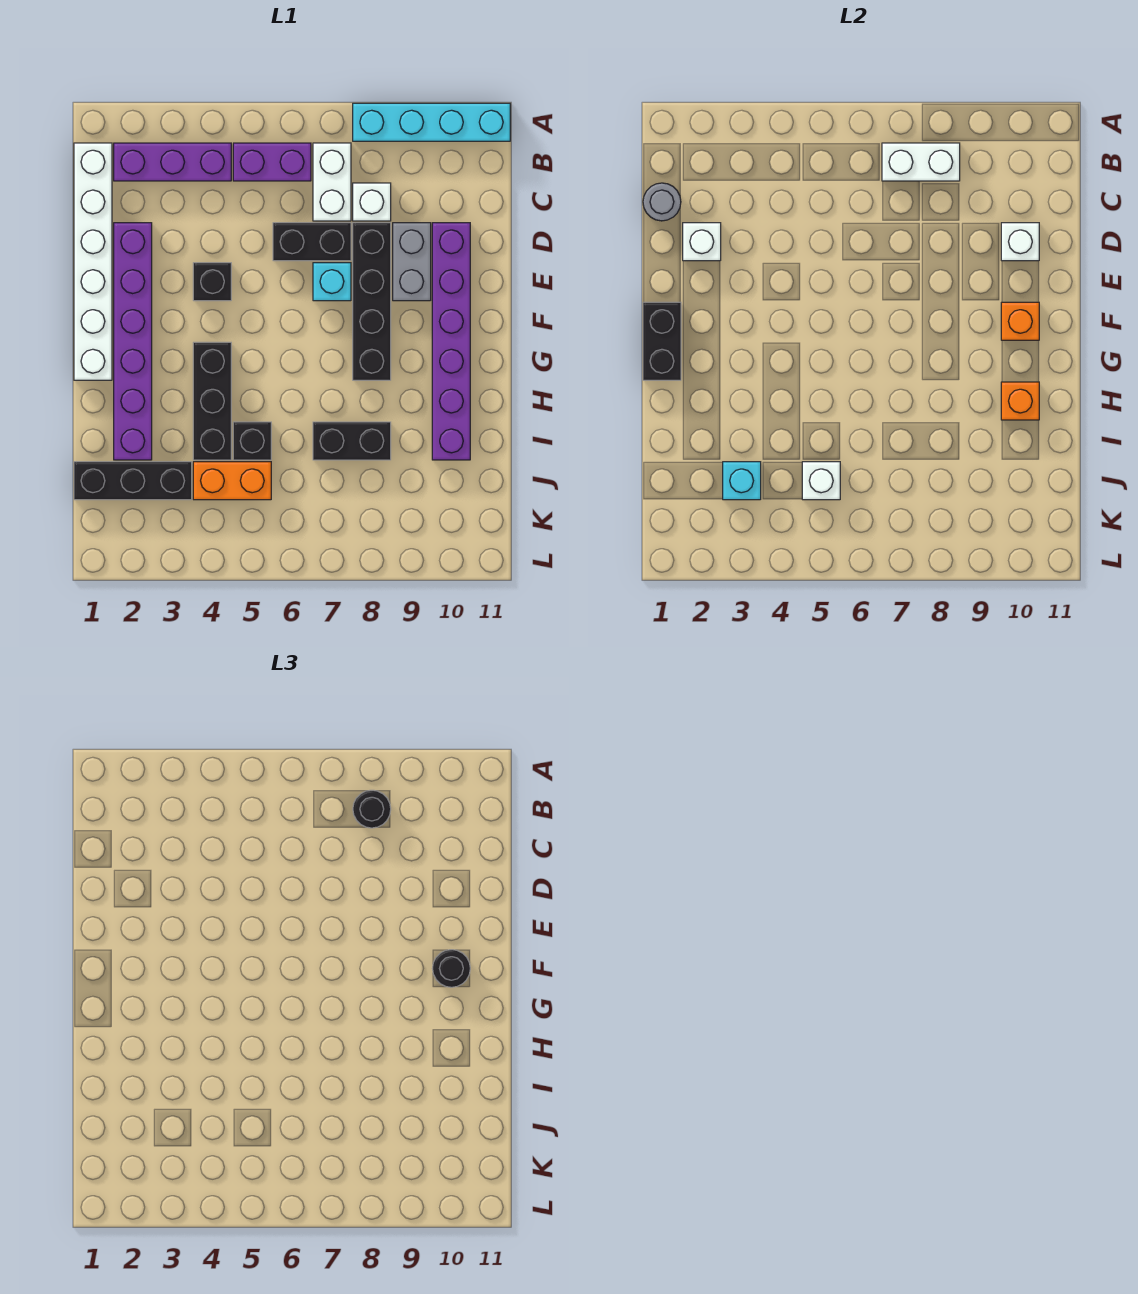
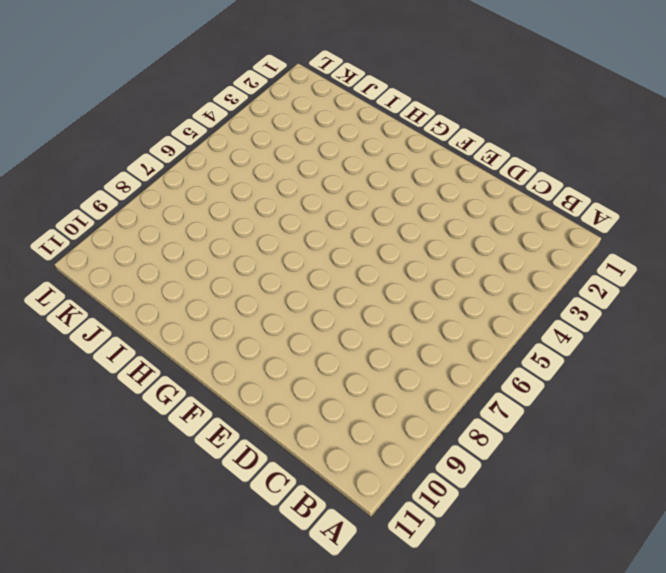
none -> cyan 1x4 brick [353,103,510,141]
none -> white 1x6 brick [74,143,112,380]
none -> purple 1x3 brick [114,143,231,181]

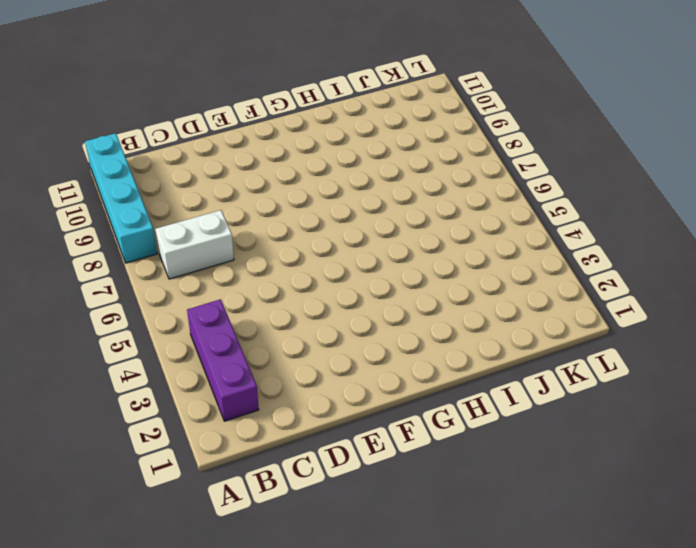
none -> white 1x6 brick [74,143,112,380]
none -> purple 1x2 brick [233,143,311,181]
none -> white 1x1 brick [353,183,391,221]

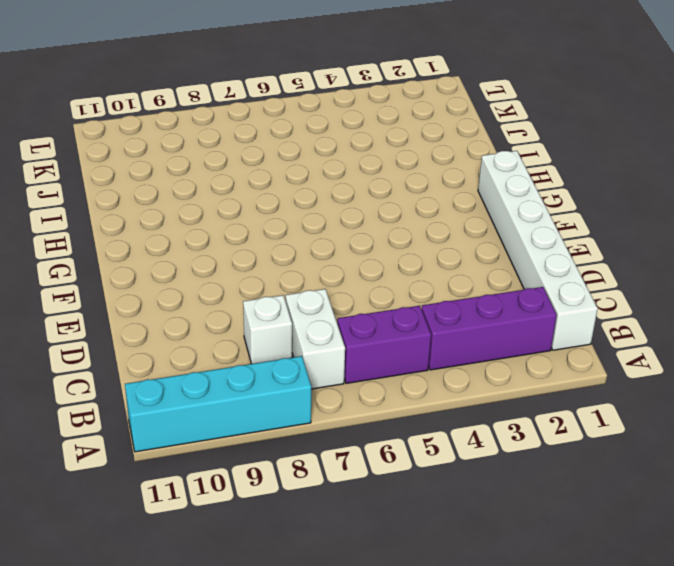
none -> purple 1x6 brick [114,223,152,460]
none -> black 1x2 brick [273,223,351,261]
none -> black 1x4 brick [353,223,391,380]

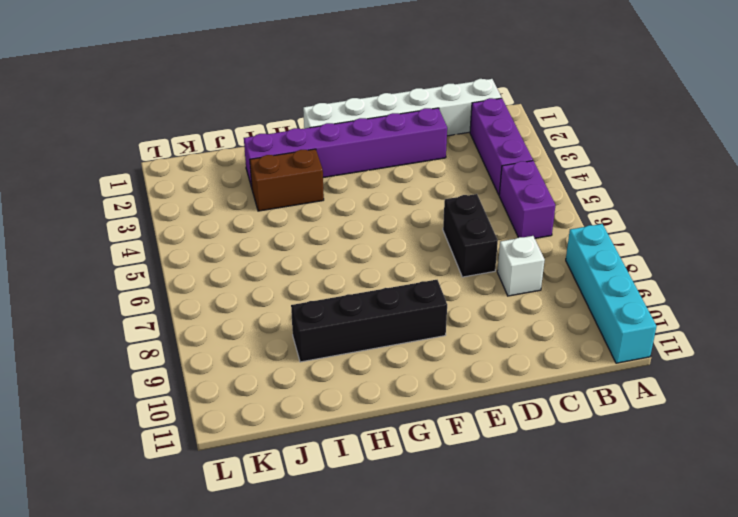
black 1x4 brick [291,280,447,362] -> black 1x4 brick moved to [353,223,391,380]
brown 1x2 brick [250,149,324,211] -> none
none -> white 1x2 brick [313,143,351,221]
none -> grey 1x2 brick [393,223,431,301]
none -> purple 1x6 brick [432,223,470,460]

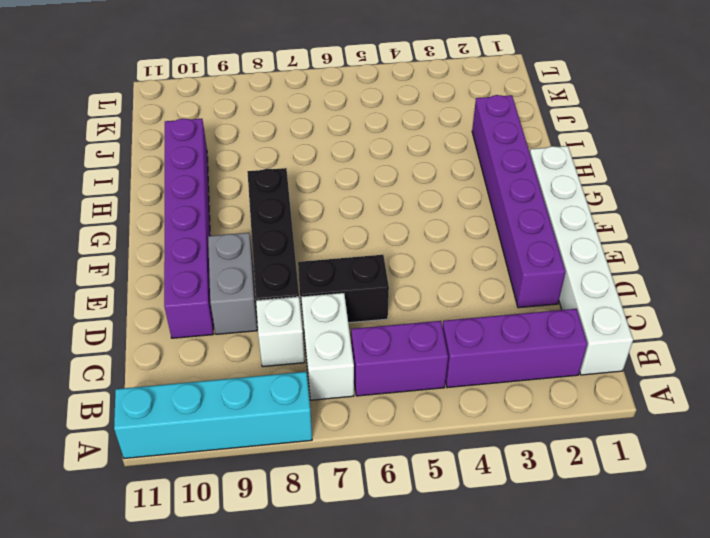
none -> black 1x1 brick [193,263,231,301]
none -> cyan 1x1 brick [313,263,351,301]
none -> black 1x3 brick [193,342,231,460]

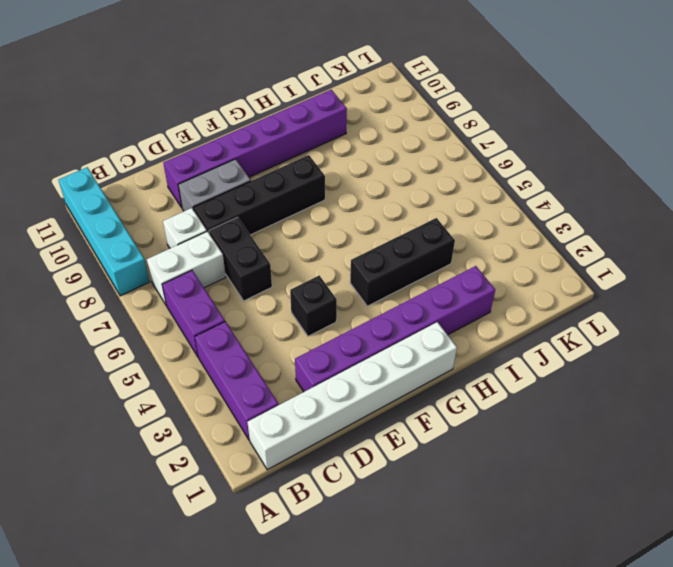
none -> cyan 1x1 brick [313,263,351,301]
none -> black 1x1 brick [233,422,271,460]
none -> black 1x2 brick [313,422,391,460]

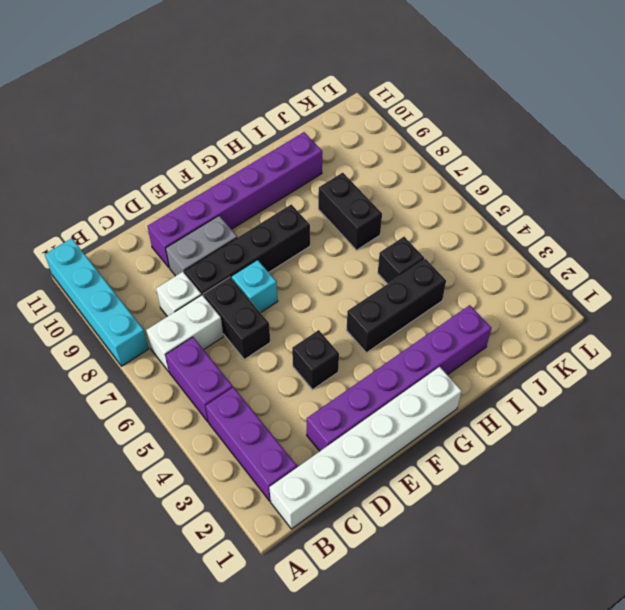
none -> black 1x3 brick [74,462,192,500]
none -> orange 1x2 brick [193,462,271,500]
none -> white 1x2 brick [882,143,960,181]

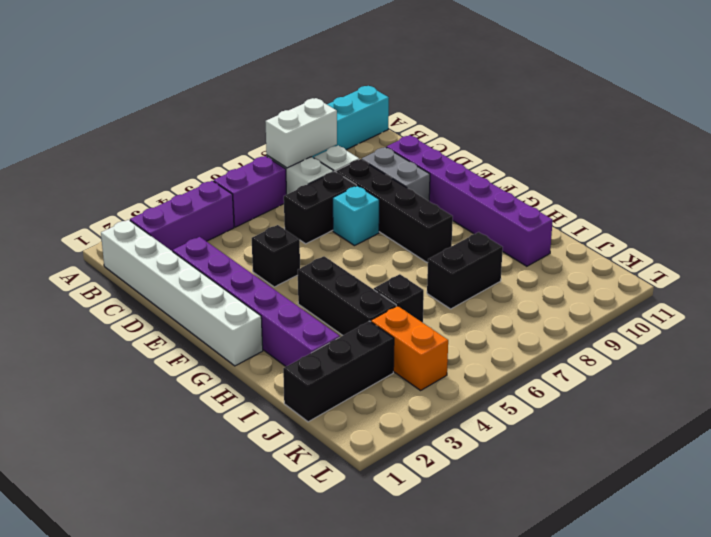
orange 1x2 brick [371,306,448,390] -> orange 1x2 brick turned to [193,462,271,500]
none -> grey 1x1 round brick [643,183,681,221]
none -> white 1x1 brick [683,223,721,261]
none -> white 1x1 brick [1001,223,1039,261]

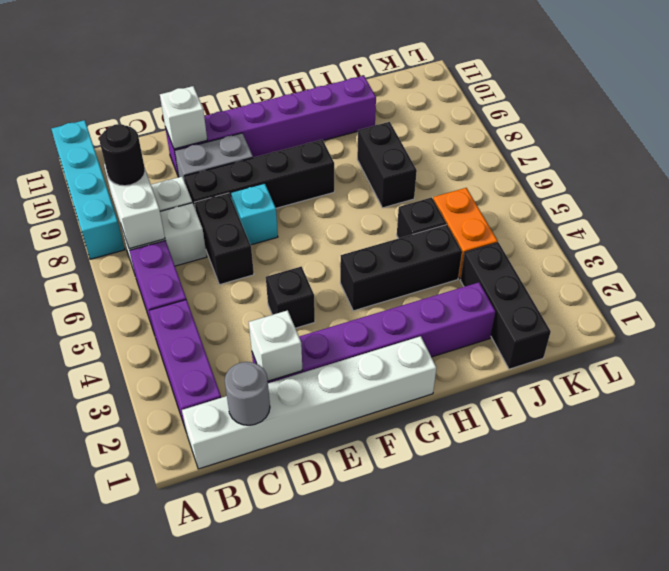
none -> black 1x2 brick [643,302,681,380]
none -> orange 1x1 brick [1001,302,1039,340]
none -> orange 1x1 brick [1001,382,1039,420]

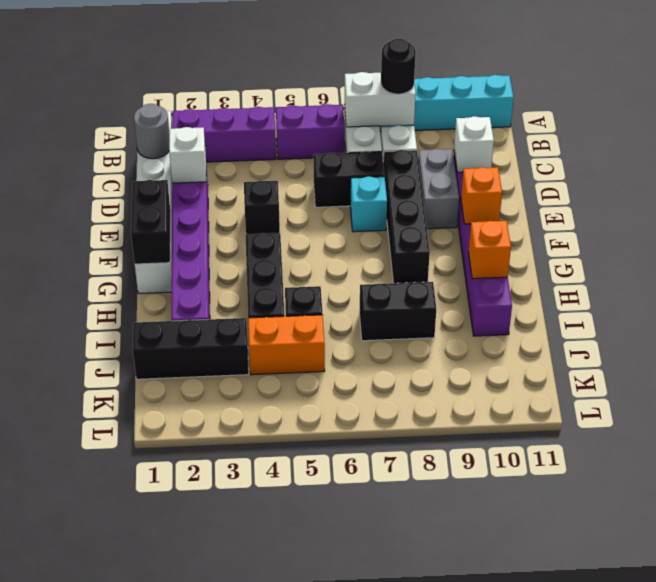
none -> cyan 1x1 brick [723,462,761,500]
none -> white 1x1 brick [802,462,840,500]
none -> black 1x1 round brick [433,950,470,987]

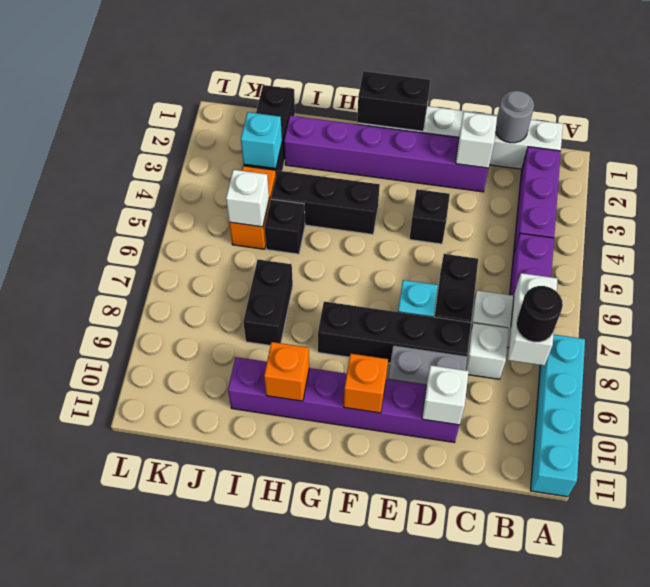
none -> black 1x1 round brick [433,950,470,987]

